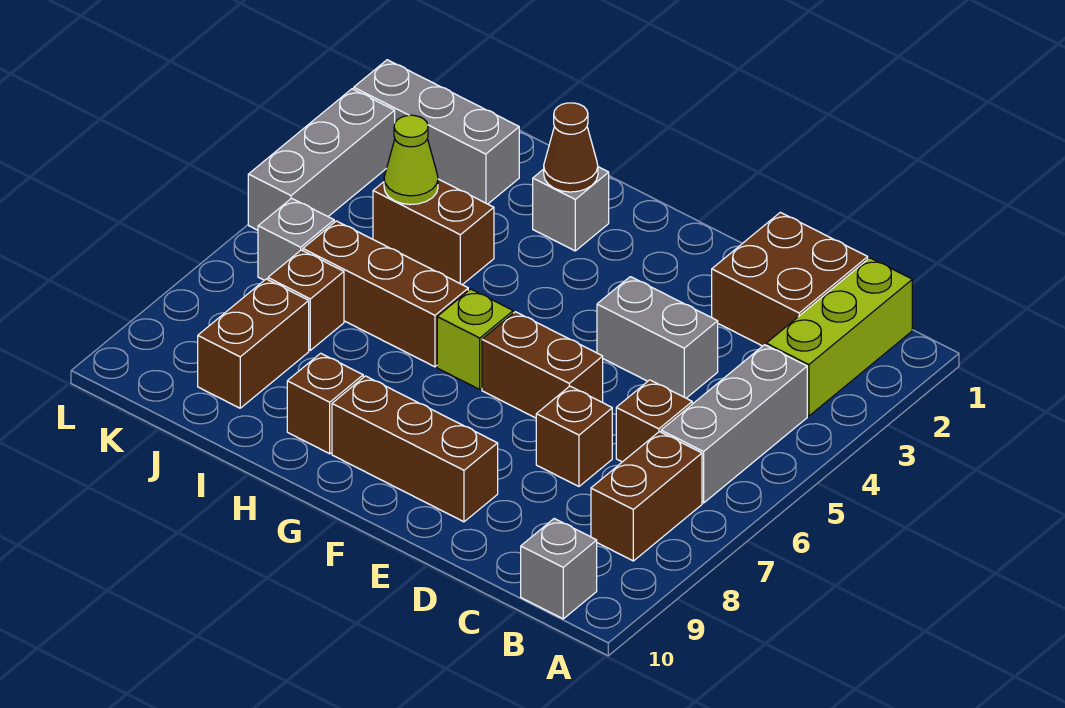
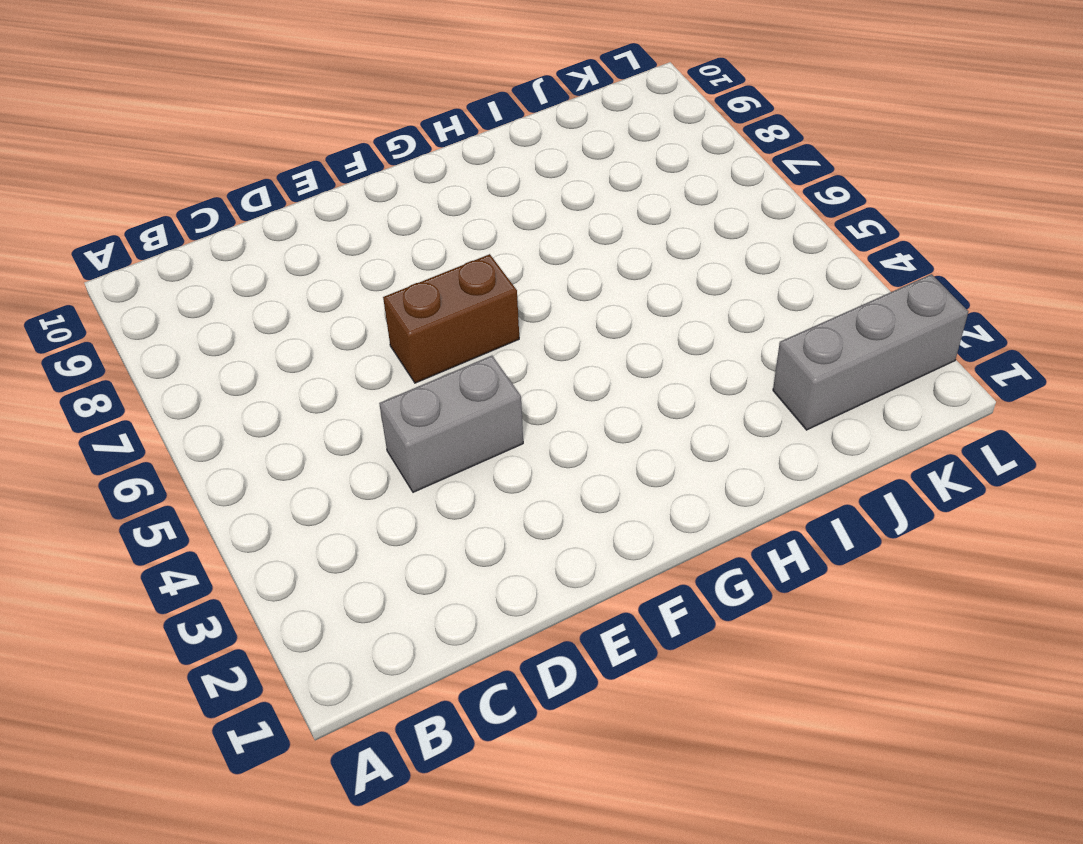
none -> lime 1x3 brick [766,258,912,416]
none -> grey 1x3 brick [661,345,807,503]
none -> brown 1x2 brick [591,432,702,561]

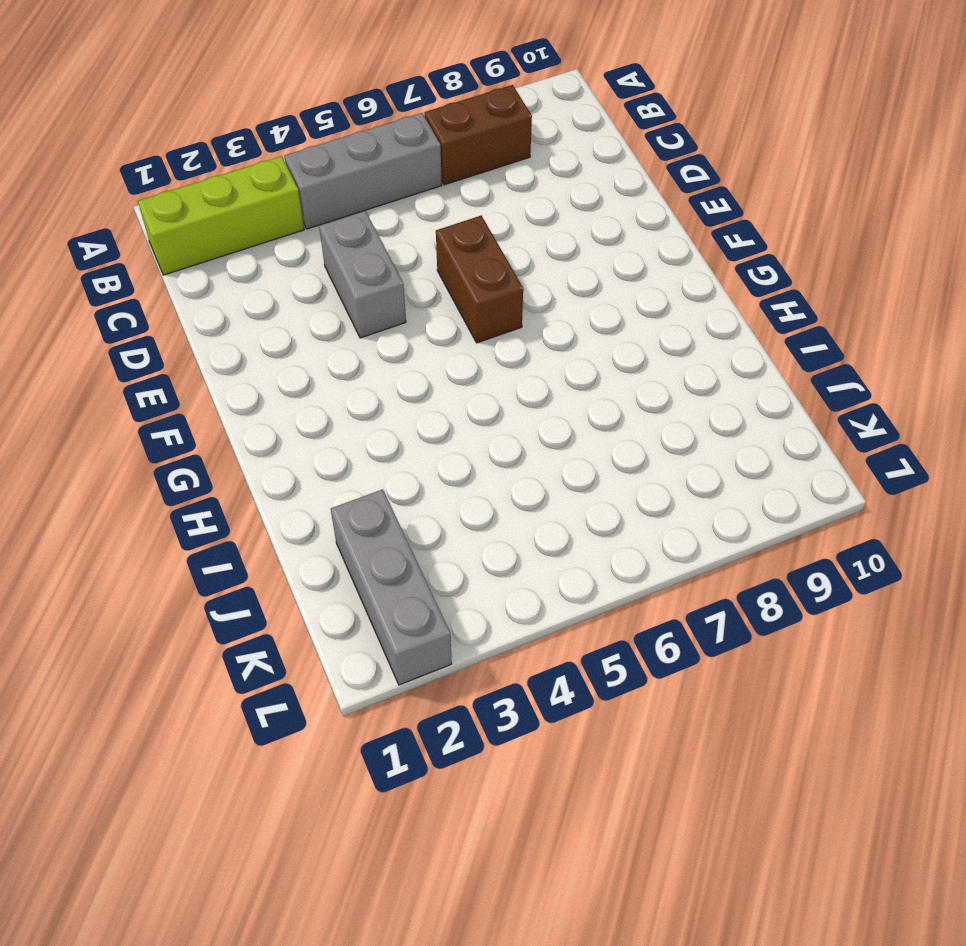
none -> grey 1x1 brick [521,519,597,619]
none -> brown 2x2 brick [712,212,868,346]
none -> brown 1x1 brick [616,380,692,462]

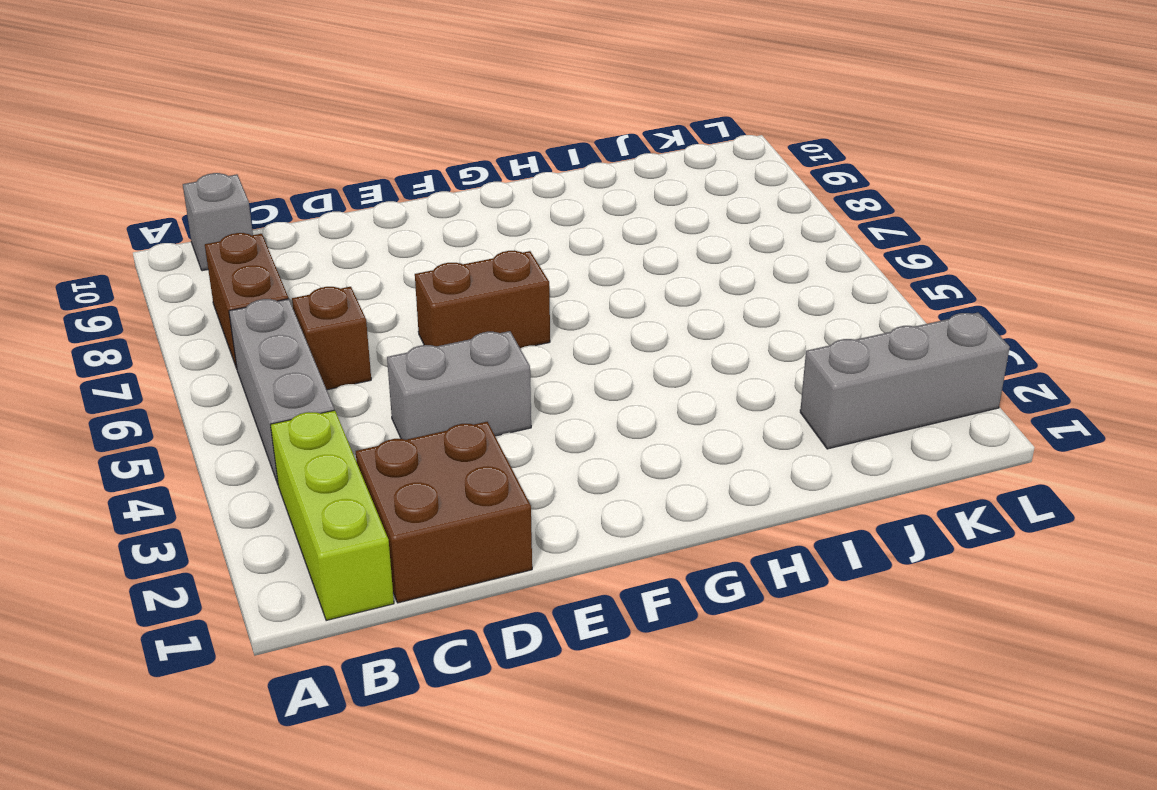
none -> brown 1x1 brick [536,386,612,486]
none -> brown 1x3 brick [332,376,498,522]
none -> lime 1x1 brick [437,289,513,389]

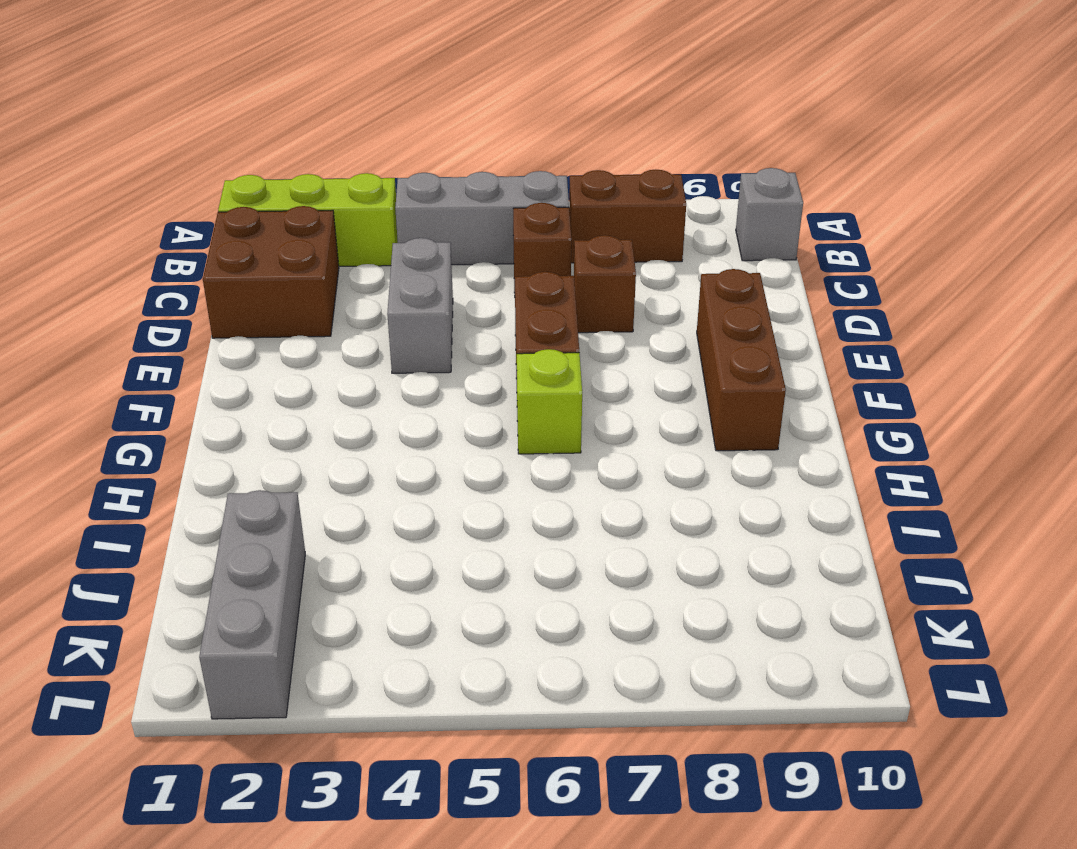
none -> grey 1x1 brick [533,167,609,251]
none -> brown 1x3 brick [303,221,468,367]
none -> brown 1x1 brick [287,353,363,454]

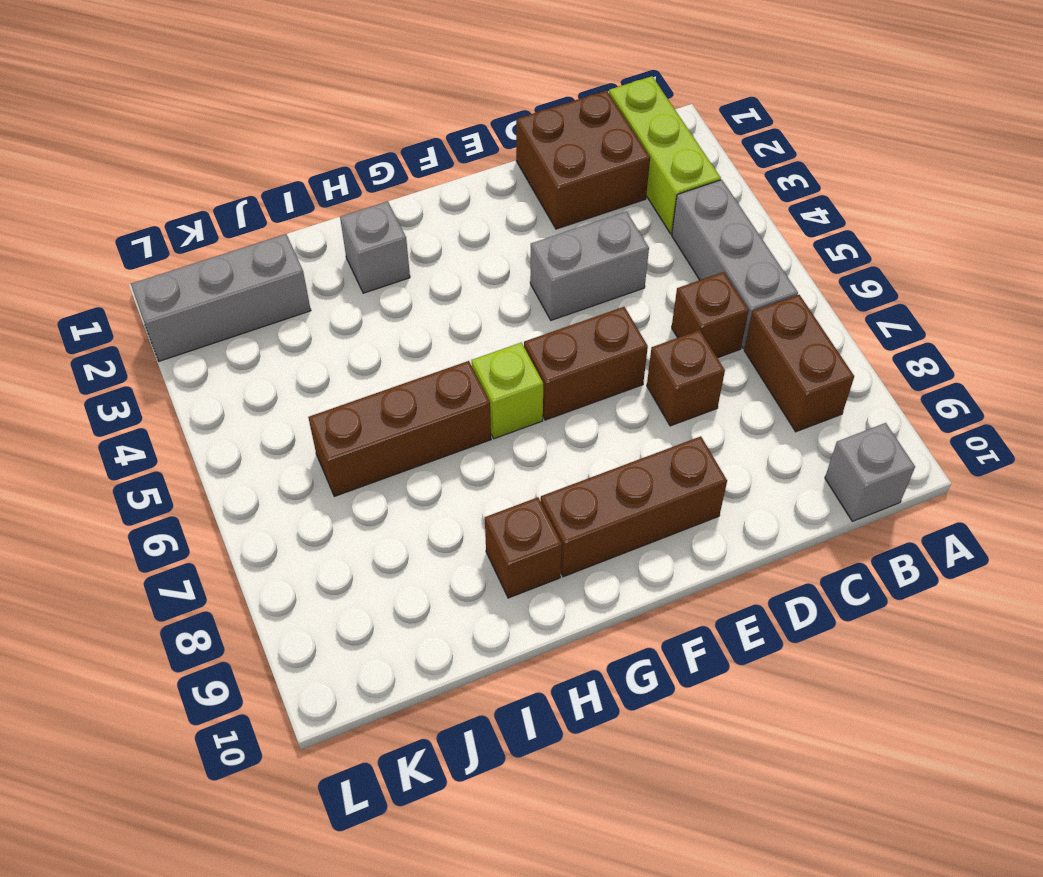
none -> brown 1x2 brick [373,179,494,285]
none -> brown 1x1 brick [268,250,344,350]
none -> brown 1x2 brick [198,279,309,408]

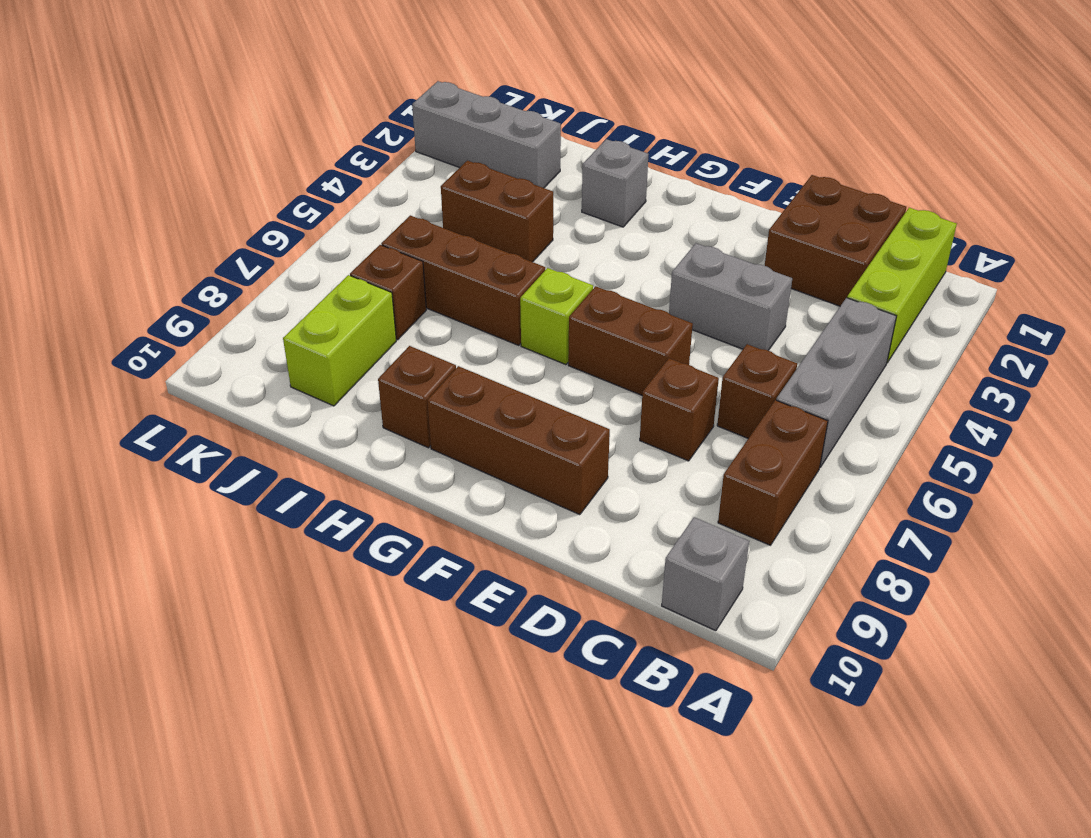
lime 1x2 brick [283,275,396,406] -> brown 1x2 brick [198,279,309,408]
none -> grey 1x1 brick [258,198,334,280]
none -> grey 1x3 brick [248,89,395,230]
none -> brown 1x1 cone [544,103,598,192]

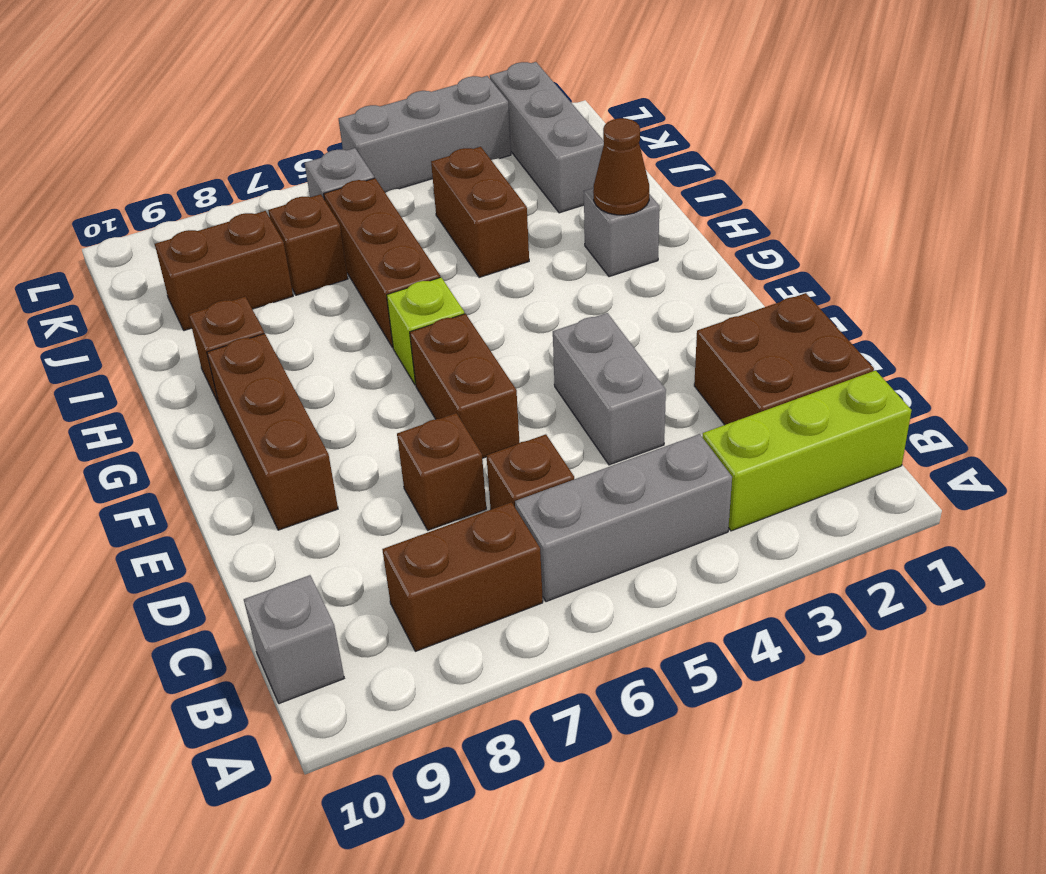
none -> lime 1x1 cone [384,115,438,205]

